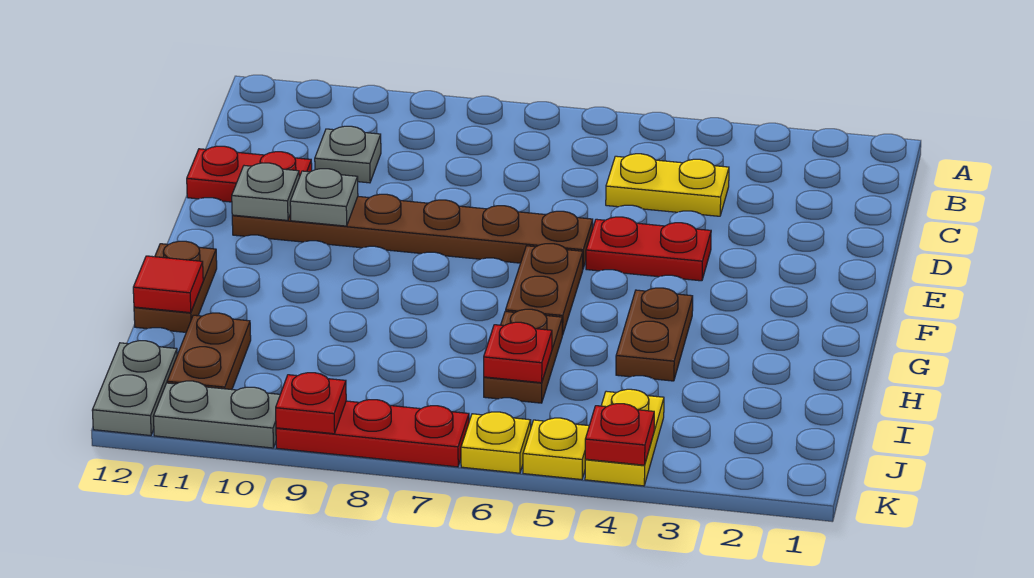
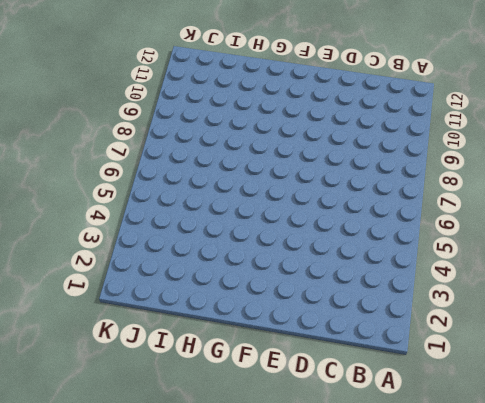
none -> yellow 1x2 plate [606,154,729,216]
none -> grey 1x1 plate [315,126,381,183]
none -> red 1x2 plate [187,146,312,202]

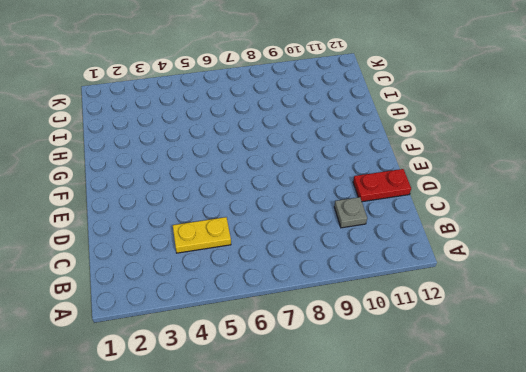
none -> red 1x2 plate [586,217,711,281]
none -> brown 1x6 plate [232,194,593,268]
none -> brown 1x2 plate [506,244,583,335]

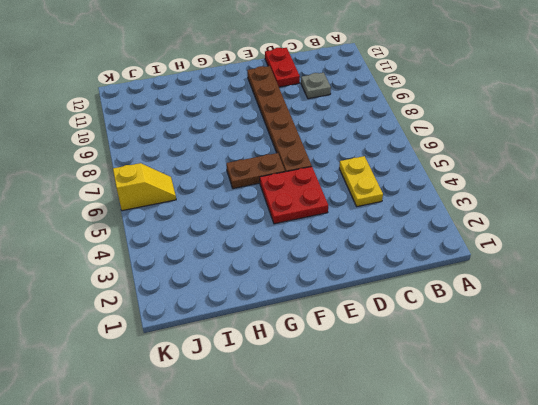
red 2x2 plate [260,167,328,224] -> red 1x2 plate [586,217,711,281]
yellow 1x2 slope [113,163,176,211] -> yellow 1x1 plate [461,412,531,473]
none -> brown 1x2 plate [616,288,693,381]
none -> brown 1x2 plate [134,241,217,332]
none -> brown 1x2 plate [484,309,562,403]

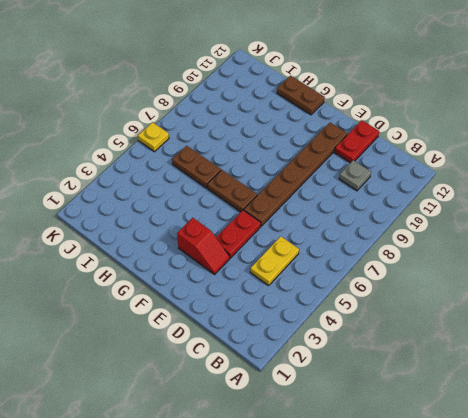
red 1x2 slope [177,218,230,274] -> none
none -> brown 1x2 plate [616,288,693,381]
none -> brown 1x2 plate [167,313,251,390]
none -> yellow 1x2 plate [585,389,664,486]

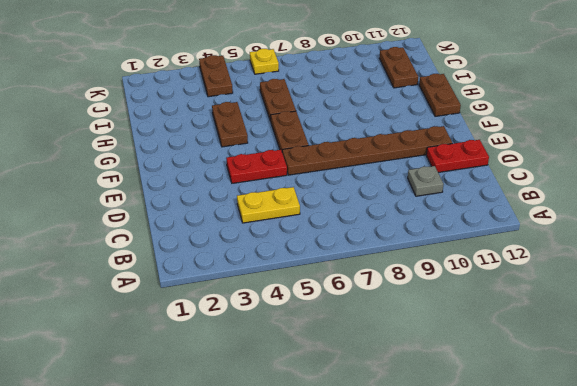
brown 1x2 plate [199,55,233,97] -> yellow 1x2 plate [585,389,664,486]
none -> grey 1x2 plate [92,341,177,436]
none -> yellow 1x1 plate [523,418,589,480]
none -> red 1x3 plate [276,400,469,467]

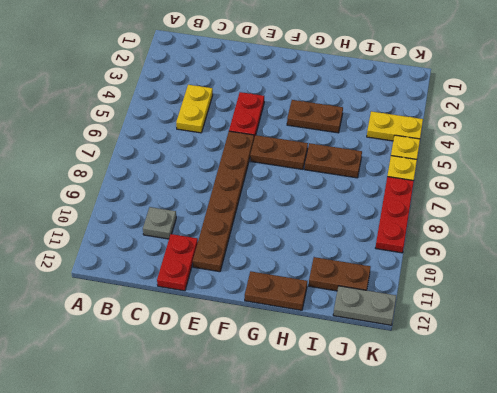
none -> grey 1x2 plate [153,381,280,448]
none -> grey 1x1 plate [290,169,358,226]
none -> grey 1x1 plate [232,163,299,220]

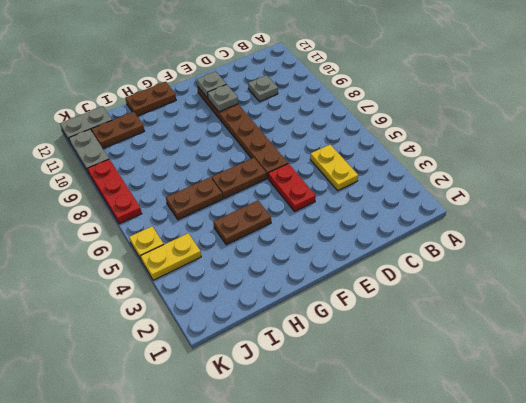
none -> red 1x2 plate [187,146,312,202]
none -> yellow 1x1 plate [461,412,531,473]
none -> red 1x1 tile [133,256,203,313]

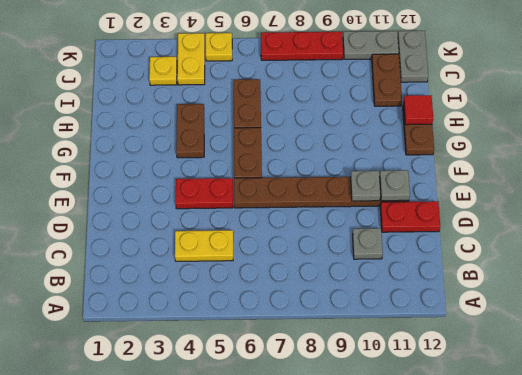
yellow 1x1 plate [149,57,177,85] -> yellow 1x1 plate moved to [461,412,531,473]
none -> red 1x1 plate [484,322,552,383]
none -> red 1x1 plate [585,404,654,465]
none -> red 1x1 plate [276,373,346,434]

